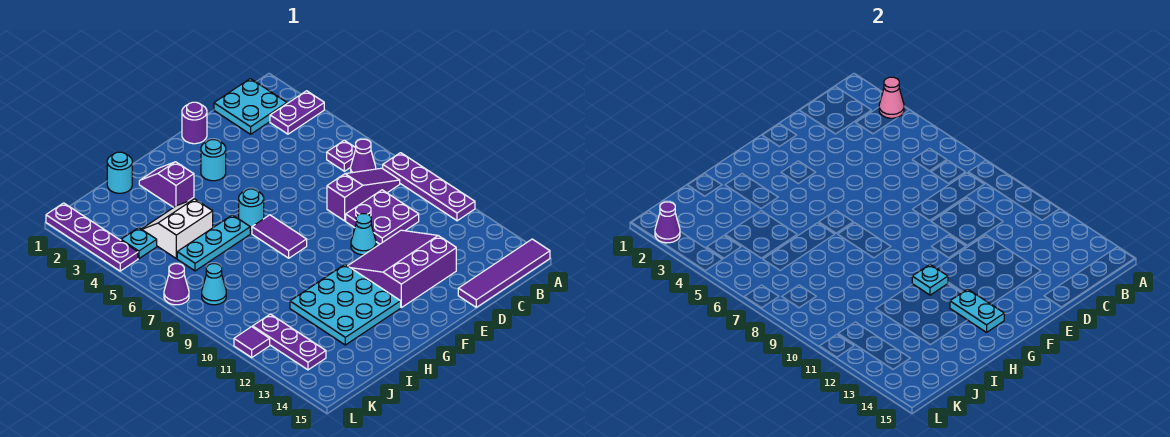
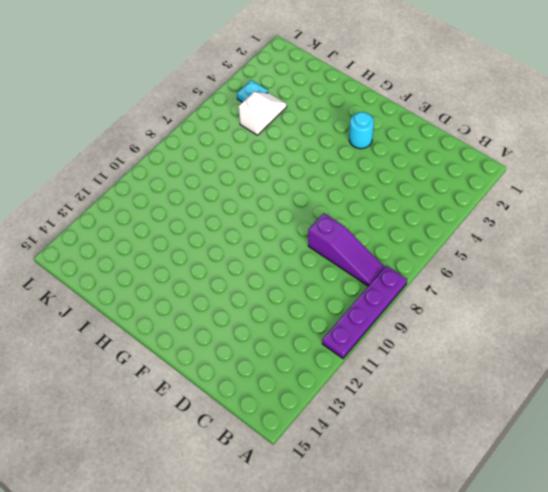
white 1x2 slope [239,92,287,135] -> white 2x2 slope [142,199,213,258]
none -> purple 1x2 plate [270,91,324,134]
none -> purple 1x4 tile [458,239,550,307]
none -> cyan 2x2 plate [214,79,287,134]

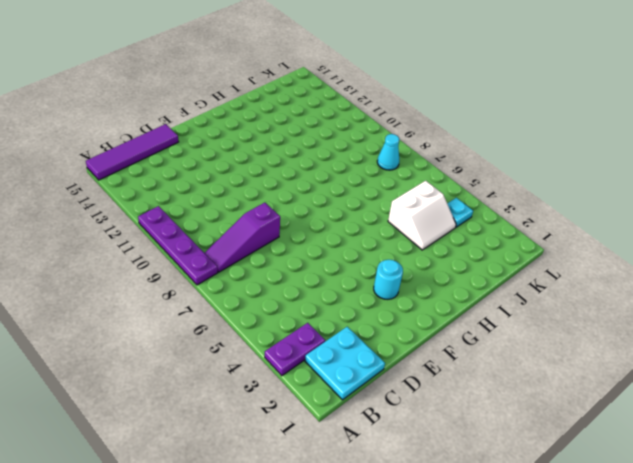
none -> purple 1x1 plate [327,140,356,171]
none -> purple 1x1 cone [351,139,376,173]
none -> purple 2x2 plate [346,190,419,244]

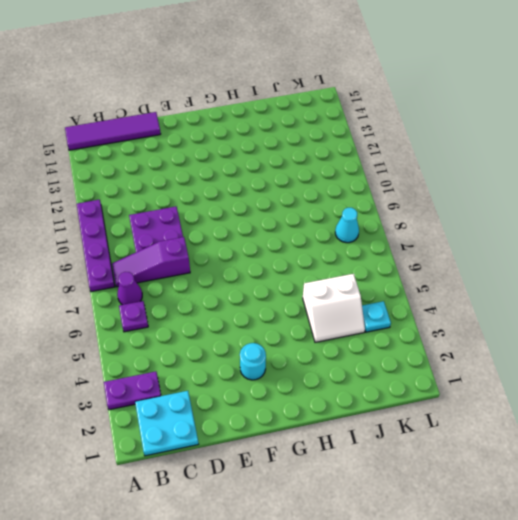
none -> purple 3x3 slope [348,230,456,308]
none -> purple 1x1 round brick [182,102,207,144]
none -> cyan 1x1 cone [351,214,376,255]

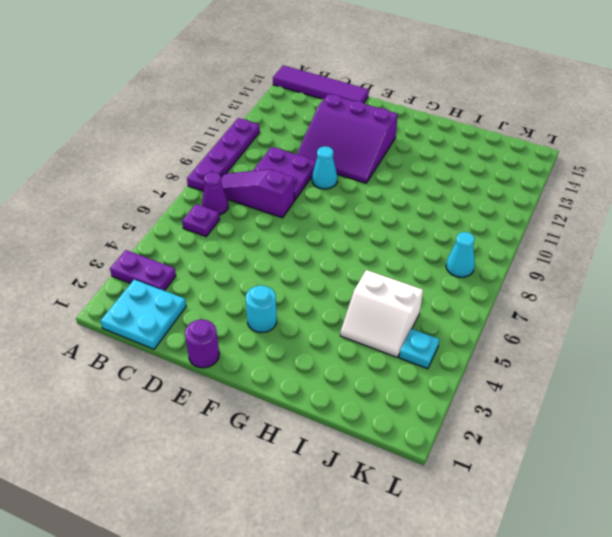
none -> cyan 1x1 round brick [239,189,264,230]
none -> purple 1x2 tile [252,215,307,258]
none -> cyan 3x3 plate [290,265,401,345]

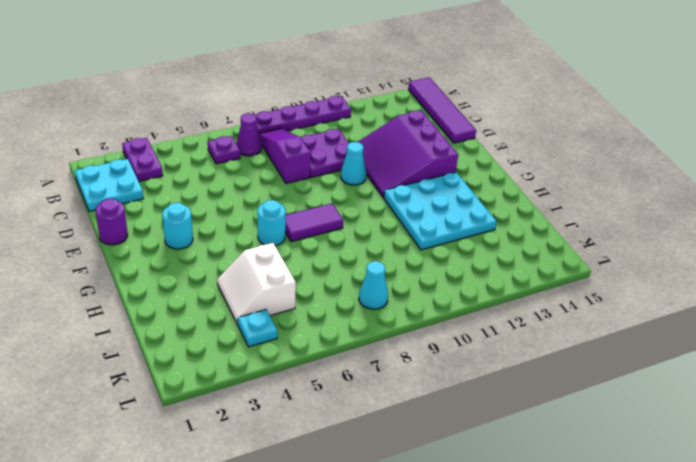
none -> purple 1x2 slope [139,162,194,207]
none -> cyan 1x3 plate [177,215,250,271]
none -> cyan 1x1 round brick [107,152,132,193]

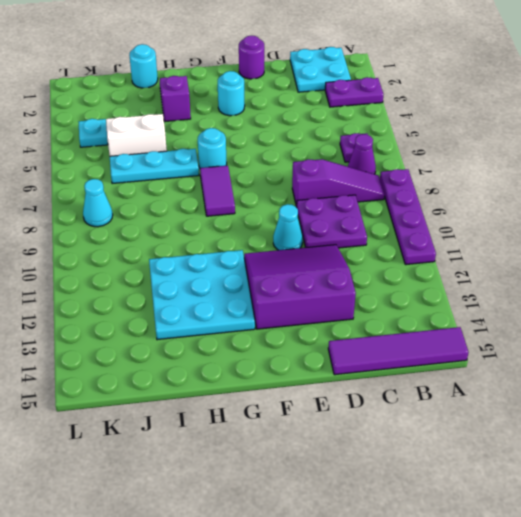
none -> purple 1x3 plate [253,314,326,370]
none -> purple 1x4 plate [46,203,138,271]
none -> purple 1x1 cone [164,264,189,305]

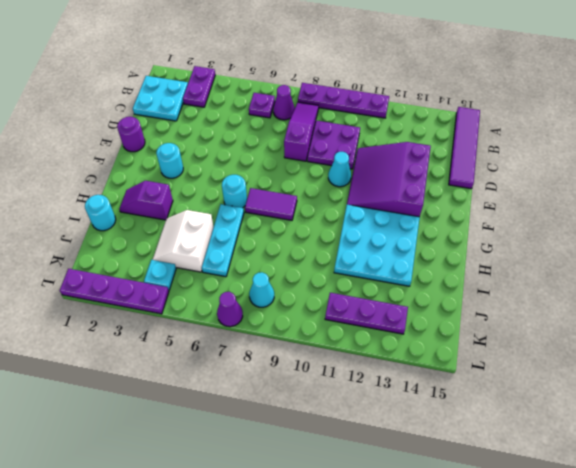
none -> purple 1x1 tile [234,327,270,357]
none -> pink 1x1 cone [879,77,904,118]
none -> cyan 1x1 plate [912,265,948,295]

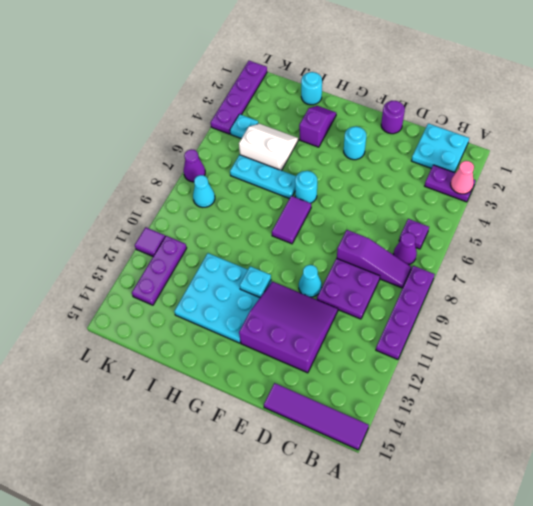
none -> cyan 1x2 plate [950,289,1004,332]
none -> purple 1x1 cone [655,202,680,243]

